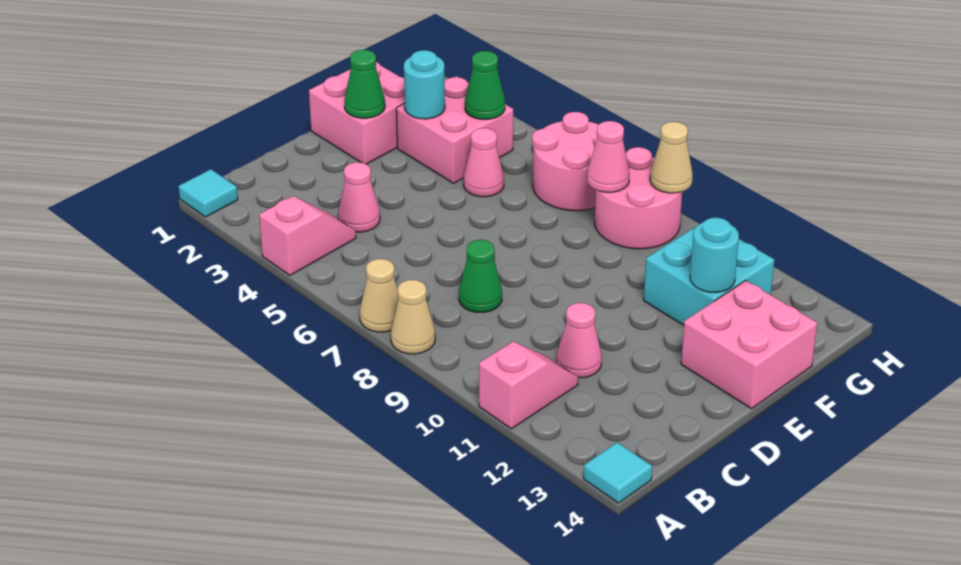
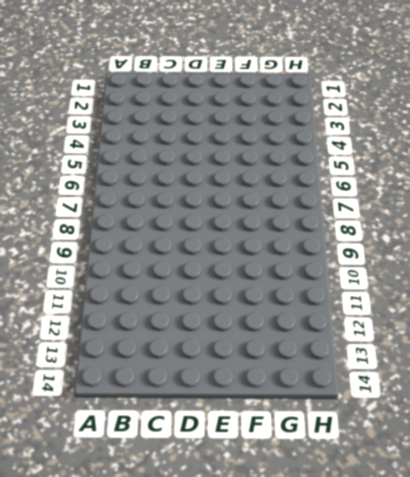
none -> cyan 1x1 tile [179,169,238,217]
none -> pink 1x2 slope [259,196,356,275]
none -> tan 1x1 cone [360,259,398,332]

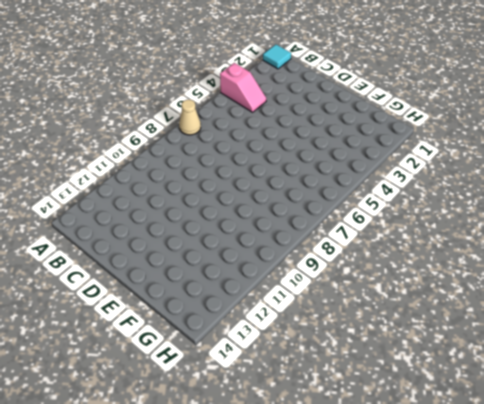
none -> tan 1x1 cone [391,280,435,354]
none -> pink 1x2 slope [479,342,578,429]
none -> cyan 1x1 tile [584,442,652,503]

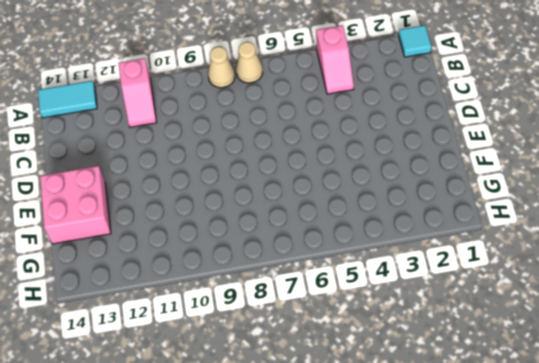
cyan 1x2 tile [38,81,97,118] -> cyan 1x1 tile [584,442,652,503]
none -> pink 1x1 cone [338,162,380,232]
none -> green 1x1 cone [459,240,502,312]
none -> pink 1x1 cone [557,303,602,378]

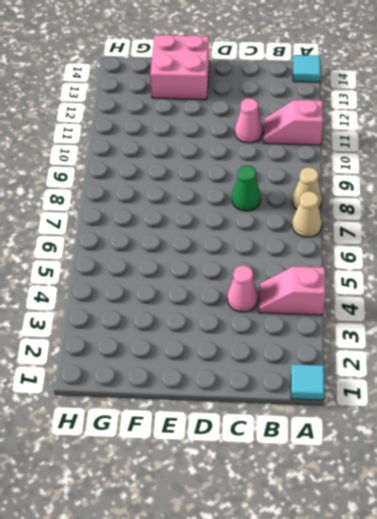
none -> pink 2x2 brick [309,62,405,164]
none -> pink 2x2 brick [396,76,513,183]
none -> pink 1x1 cone [464,128,504,197]

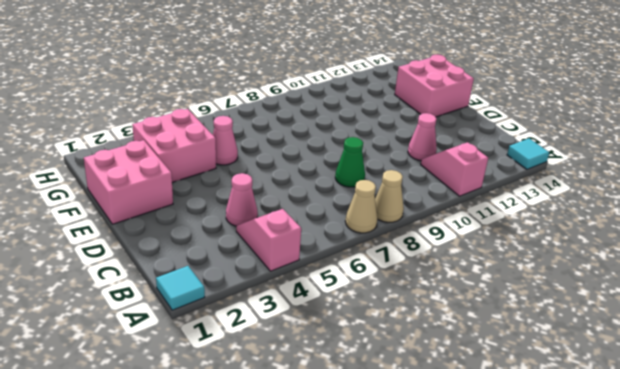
none -> cyan 2x2 brick [644,226,774,325]
none -> pink 2x2 round brick [532,112,599,211]
none -> pink 2x2 round brick [595,147,682,249]

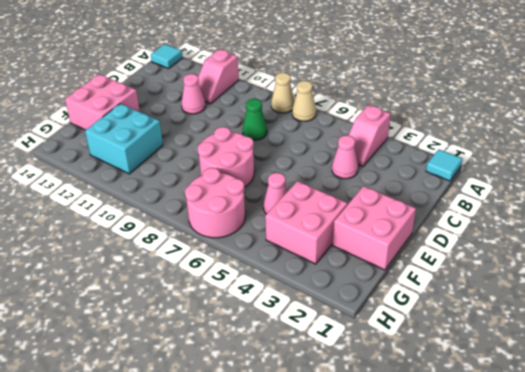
pink 2x2 round brick [197,127,254,187] -> pink 2x2 round brick moved to [595,147,682,249]
none -> green 1x1 cone [345,50,385,118]
none -> cyan 1x1 round brick [404,50,445,119]
none -> cyan 1x1 round brick [690,218,739,292]

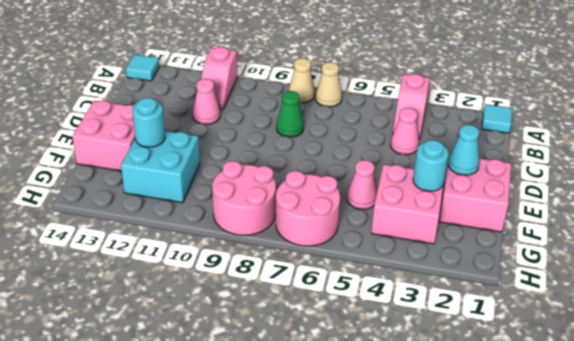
cyan 1x1 cone [448,125,479,175] -> green 1x1 cone [345,50,385,118]
none -> green 1x1 cone [465,51,505,119]
none -> pink 1x1 cone [587,121,630,192]
none -> tan 1x1 cone [650,122,693,193]

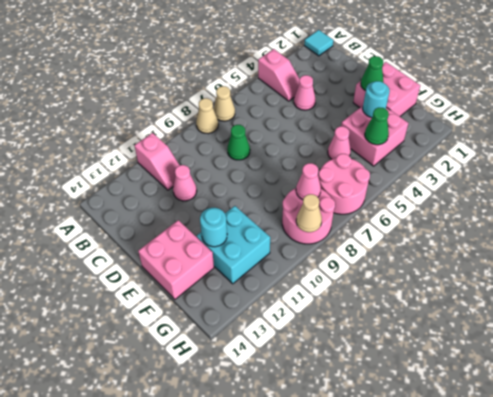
none -> cyan 1x1 tile [584,442,652,503]

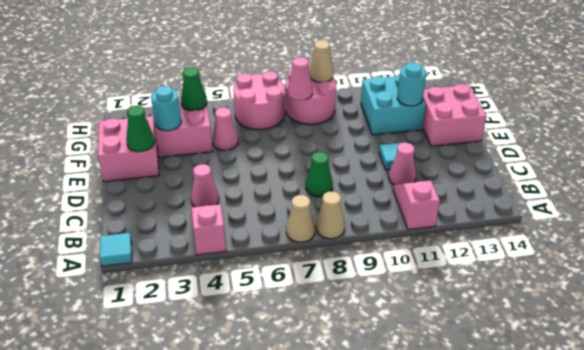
cyan 1x1 tile [379,142,405,170] -> cyan 1x1 tile moved to [584,442,652,503]

